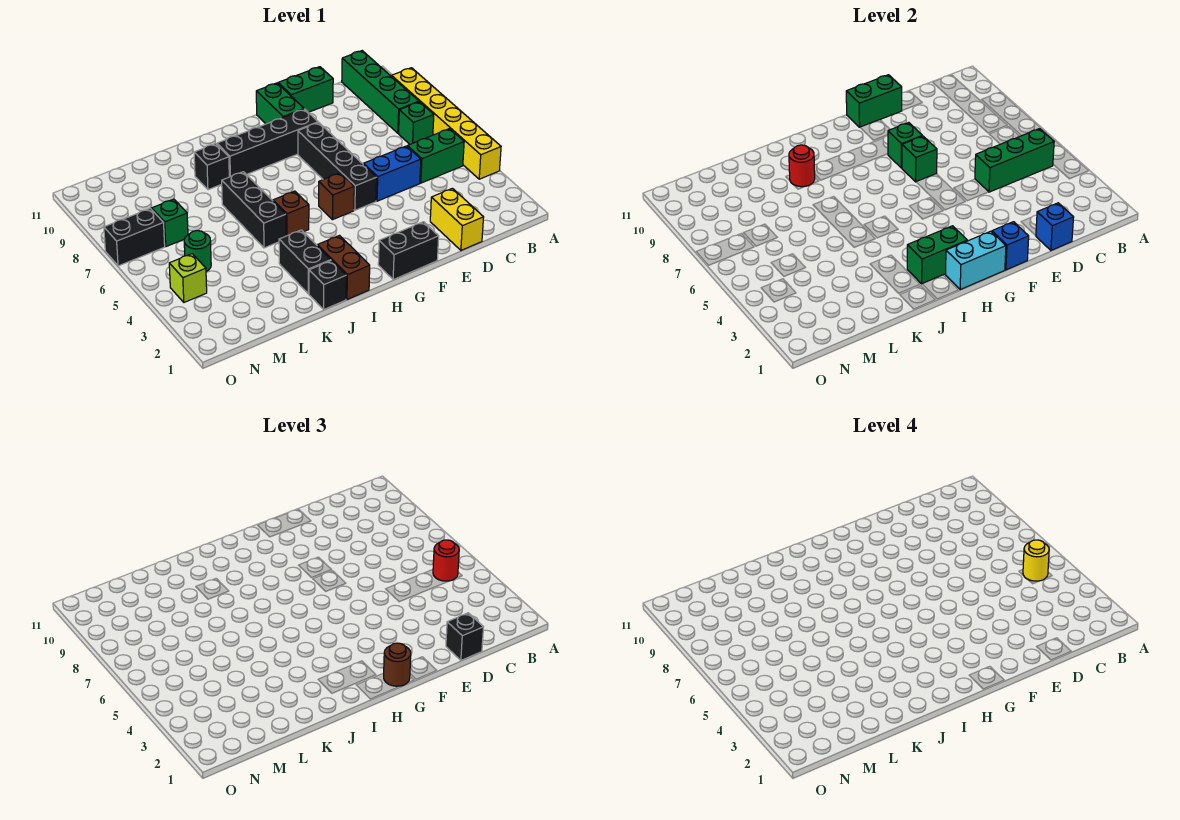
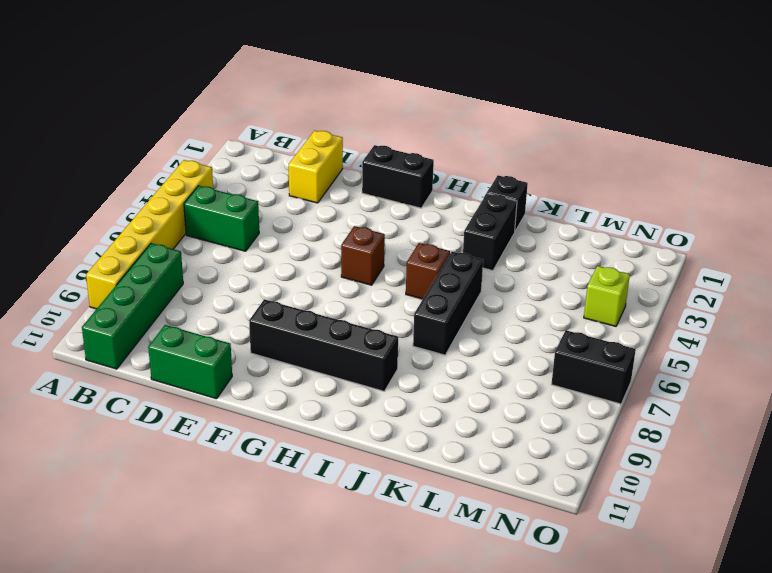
none -> green 1x1 brick [399,102,434,144]
none -> blue 1x2 brick [363,146,421,201]
none -> black 1x4 brick [298,123,377,210]
none -> green 1x2 brick [256,83,304,124]

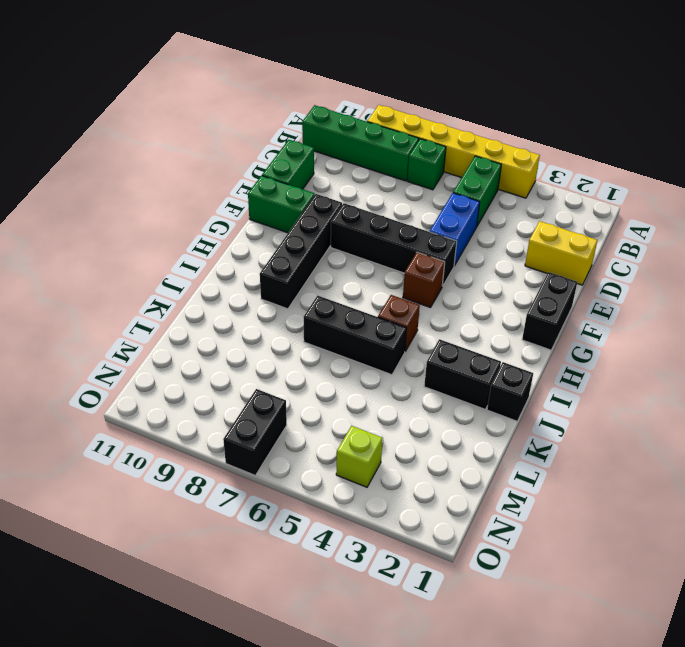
none -> brown 1x2 brick [317,236,370,299]
none -> black 1x1 brick [194,144,229,190]
none -> green 1x1 round brick [184,231,211,272]
none -> green 1x1 brick [152,199,188,247]

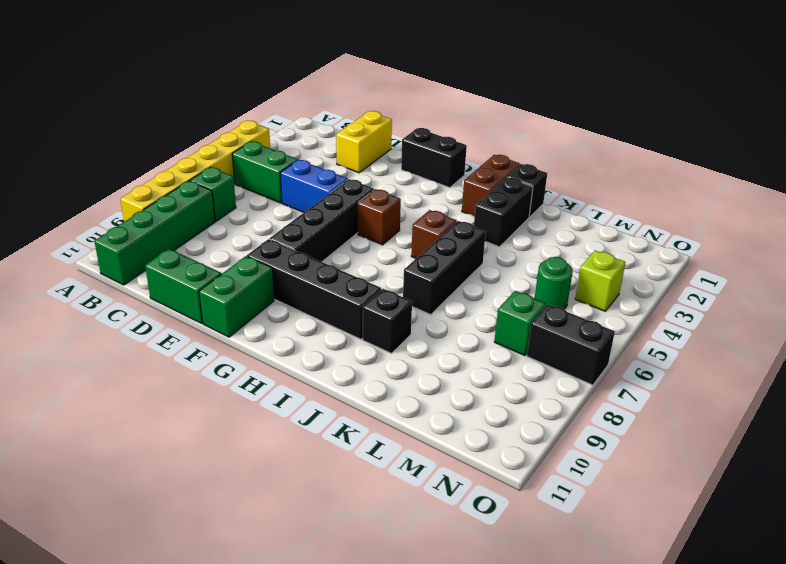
none -> green 1x3 brick [975,129,1054,192]
none -> blue 1x1 brick [1036,203,1074,250]
none -> green 1x2 brick [846,75,902,127]
none -> blue 1x1 brick [992,222,1029,270]

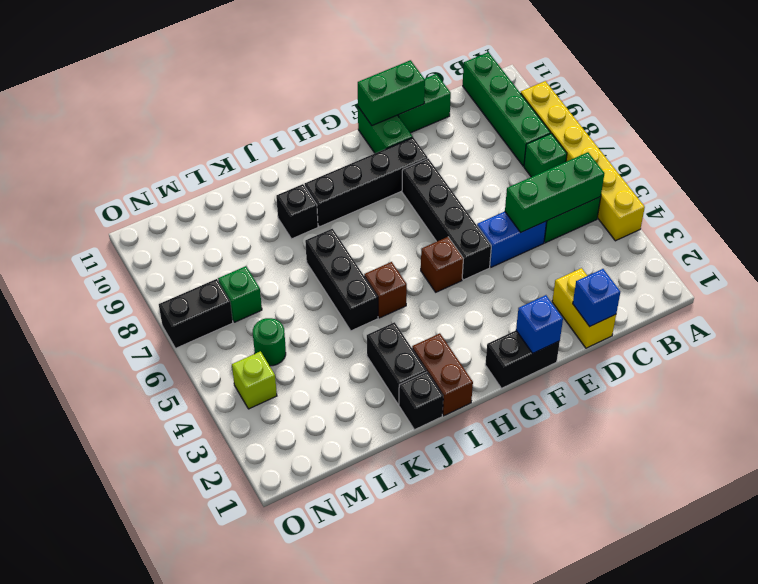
none -> green 1x1 brick [902,136,937,182]
none -> green 1x1 brick [888,123,922,168]
none -> cyan 1x2 brick [946,231,1006,289]
none -> green 1x2 brick [907,226,967,284]

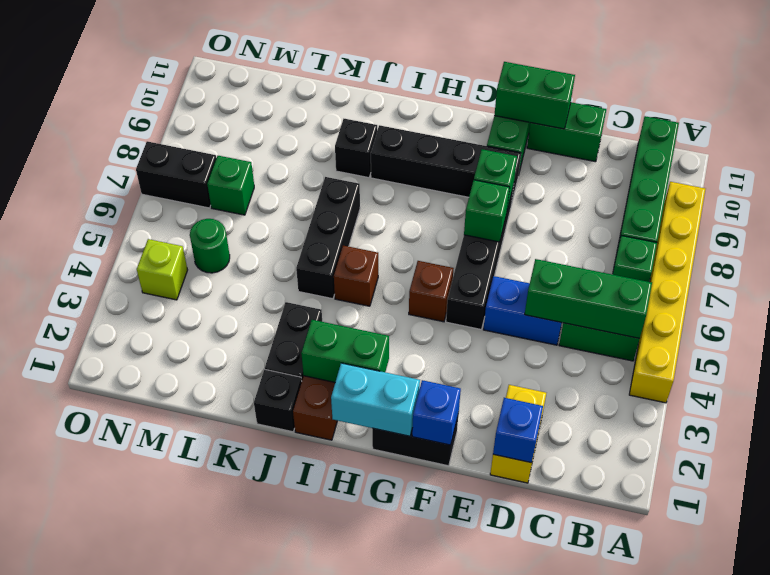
none -> red 1x1 round brick [789,145,815,187]
none -> red 1x1 round brick [433,540,459,581]
none -> black 1x1 brick [446,613,484,660]
none -> brown 1x1 round brick [384,643,411,686]

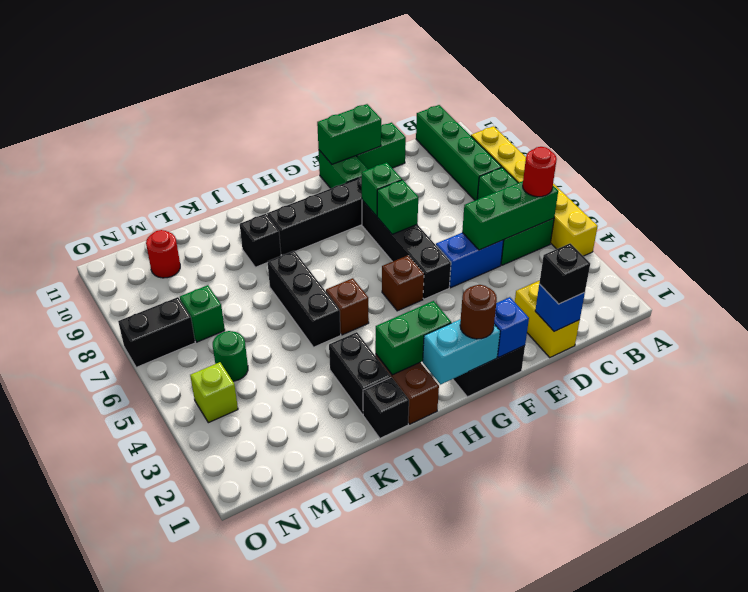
red 1x1 round brick [146,230,180,278] -> red 1x1 round brick moved to [789,145,815,187]
none -> yellow 1x1 round brick [1023,540,1049,581]

